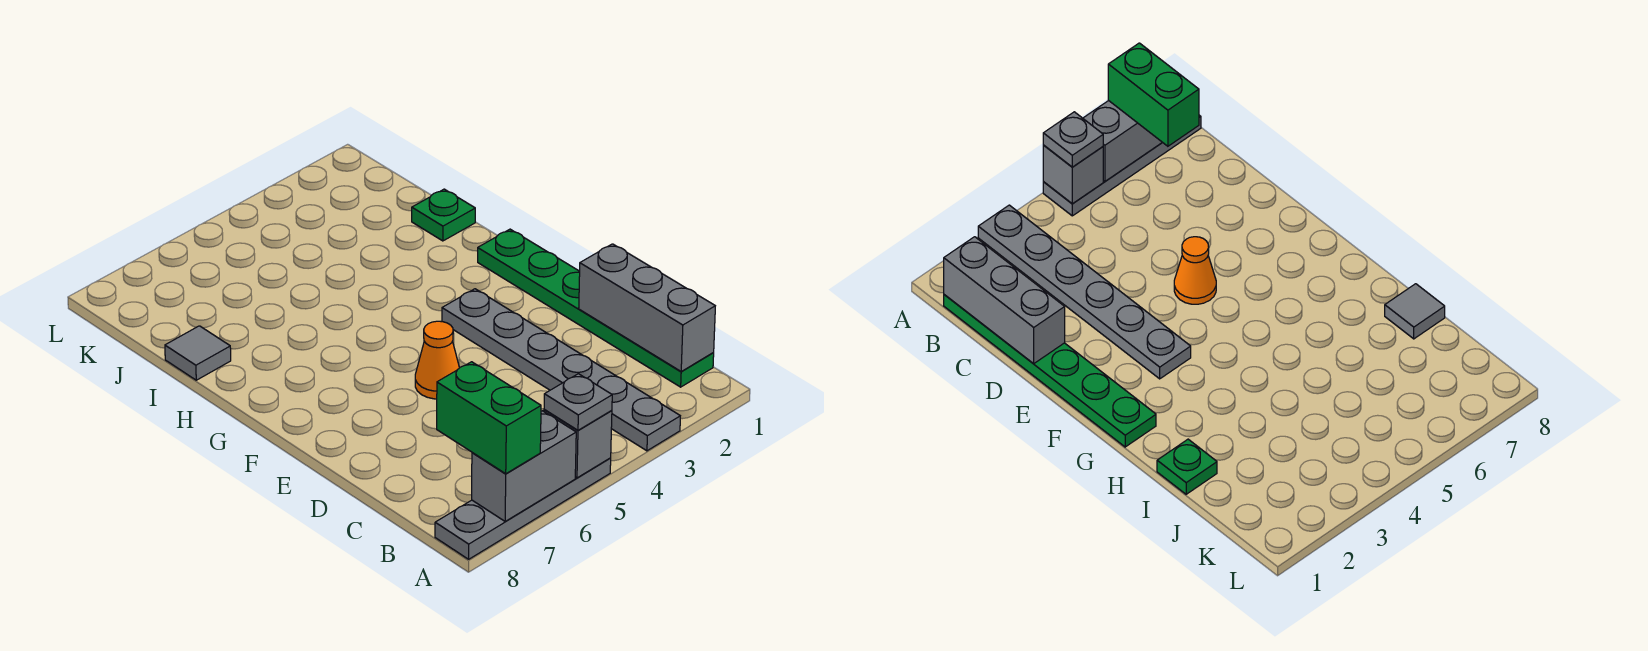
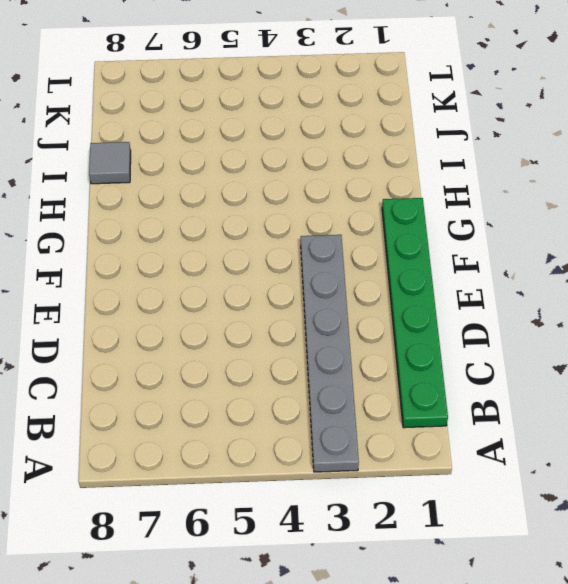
none -> grey 1x4 plate [435,458,611,559]
none -> orange 1x1 cone [415,321,459,399]

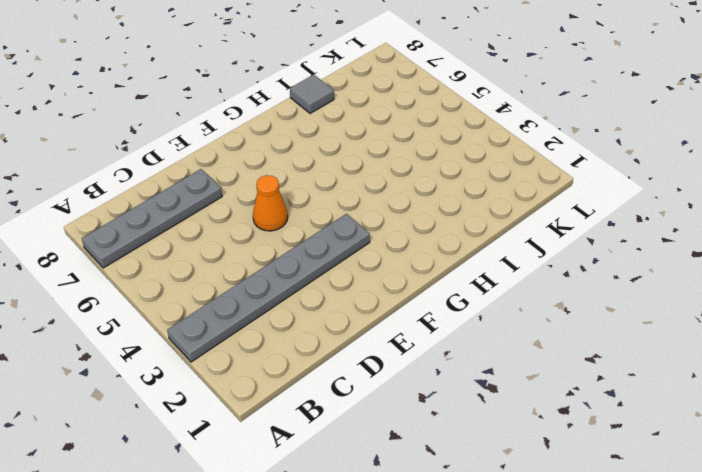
grey 1x4 plate [82,169,222,268] -> grey 1x4 plate turned to [435,458,611,559]
none -> green 1x6 plate [478,229,714,387]
none -> green 1x1 plate [412,189,475,241]

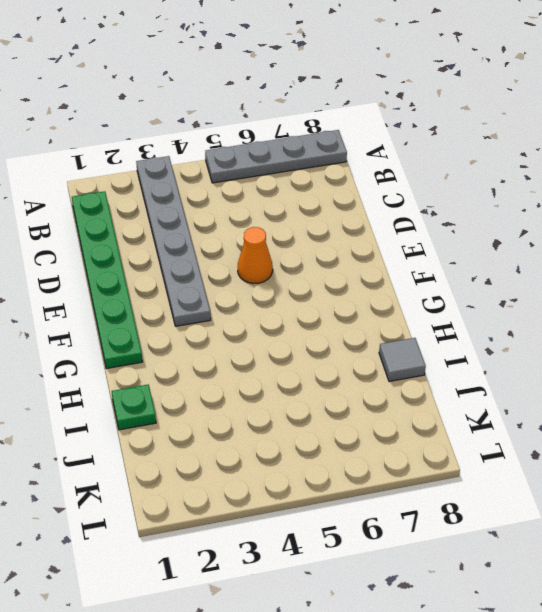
none -> grey 1x1 brick [544,410,612,478]
none -> grey 1x2 brick [472,411,576,521]

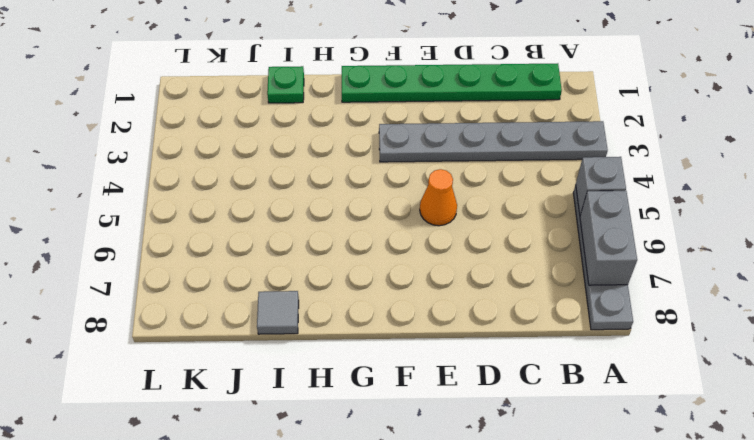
none -> grey 1x3 brick [579,244,715,371]
none -> grey 1x1 plate [544,374,612,430]

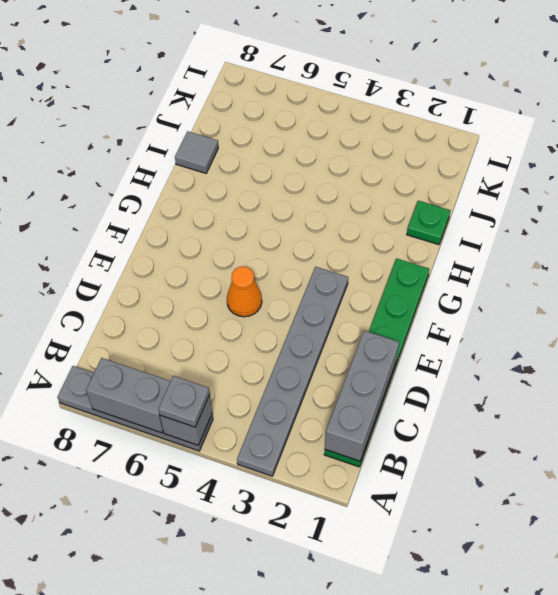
none -> green 1x2 brick [437,362,541,474]

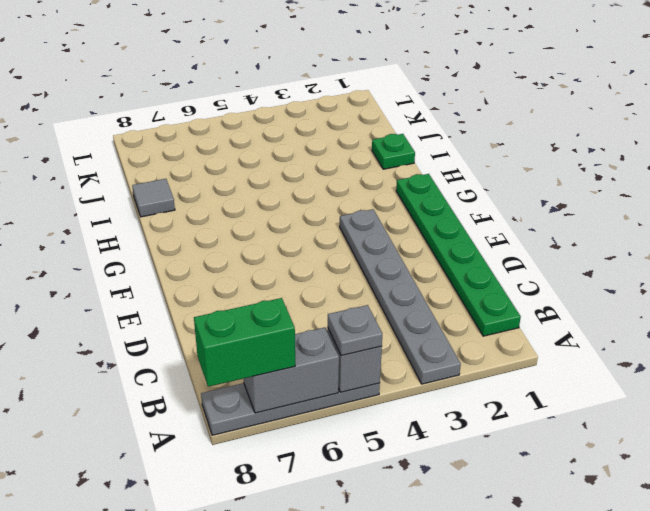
green 1x2 brick [194,298,295,387] -> green 1x2 brick turned to [437,362,541,474]
none -> orange 1x1 cone [415,321,459,399]
none -> grey 1x3 brick [579,244,715,371]

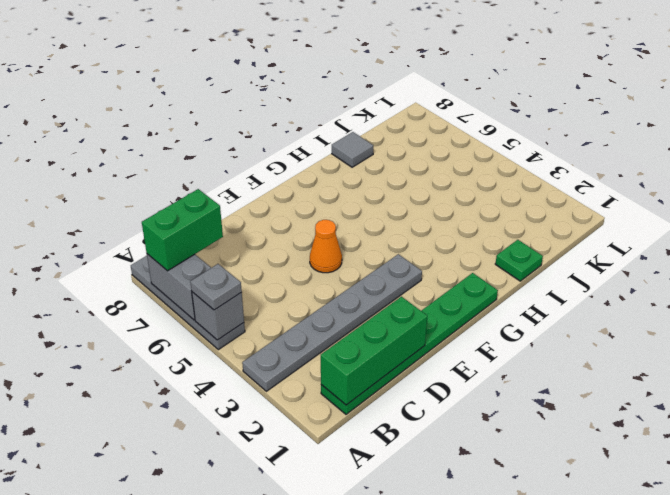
green 1x3 brick [321,297,427,405] -> grey 1x3 brick [579,244,715,371]

